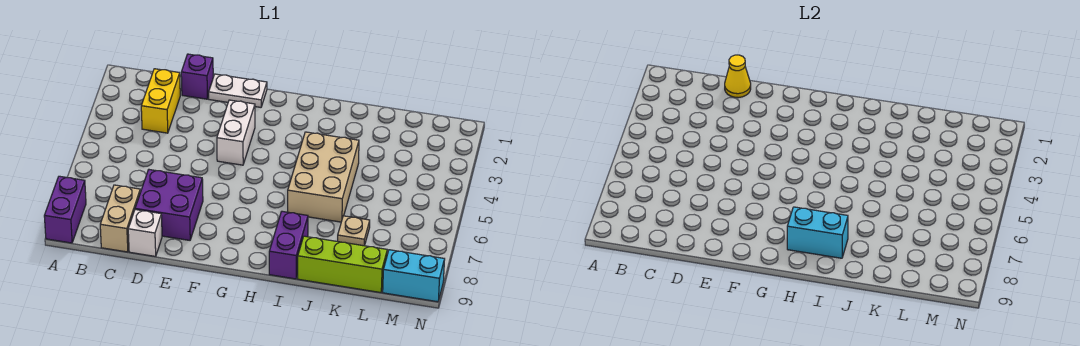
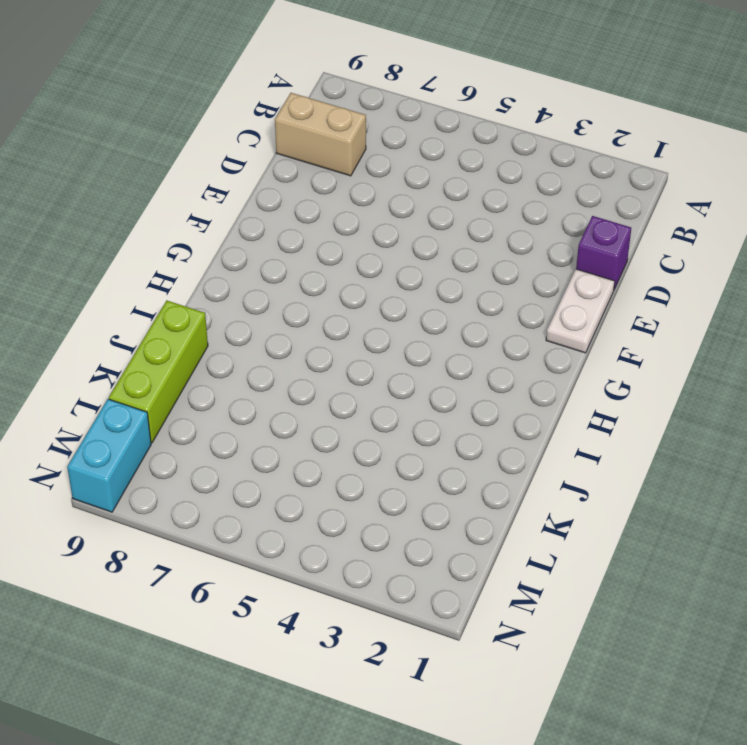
none -> purple 1x2 brick [44,176,86,243]
none -> yellow 1x2 brick [141,69,180,133]
none -> purple 2x2 brick [135,170,203,240]

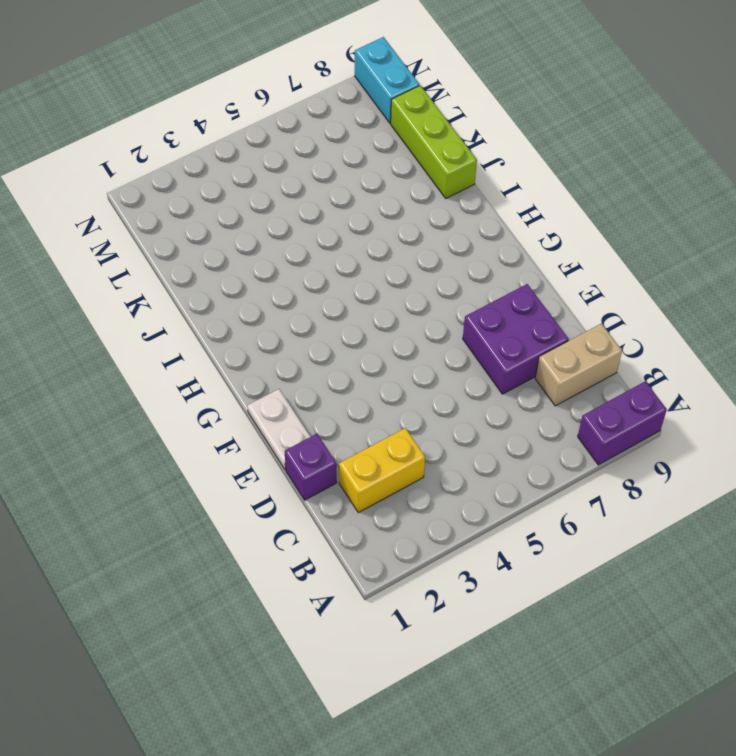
none -> white 1x1 brick [128,210,162,256]
none -> white 1x2 brick [217,100,255,165]
none -> tan 2x3 brick [288,132,359,222]

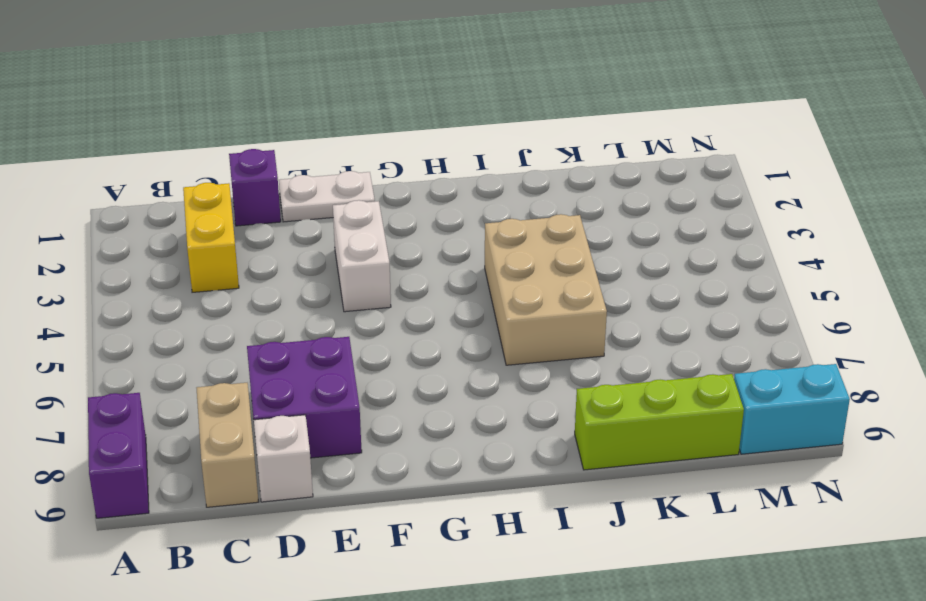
none -> purple 1x2 brick [269,211,308,279]
none -> tan 1x1 plate [338,216,370,246]
none -> yellow 1x1 cone [725,55,751,98]

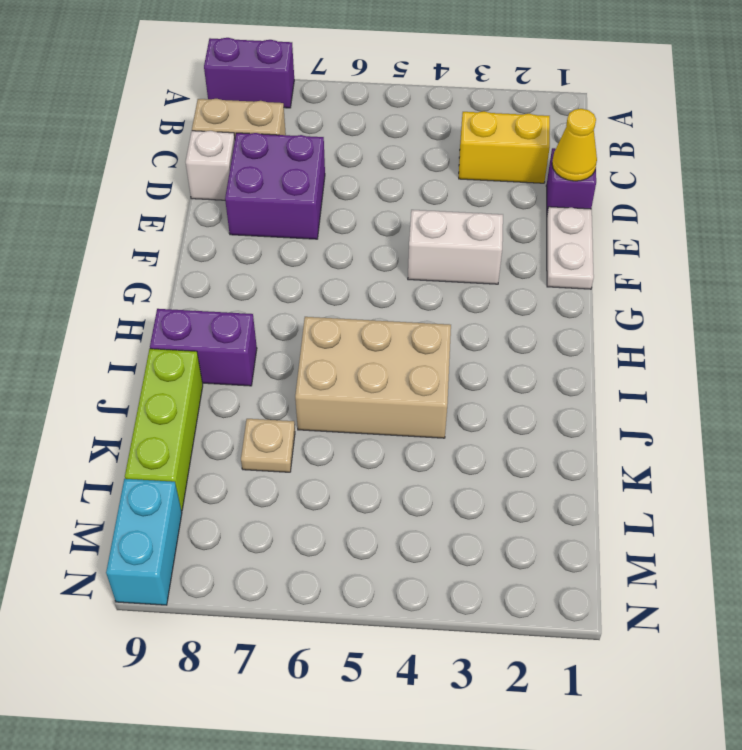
none -> cyan 1x2 brick [787,207,848,258]

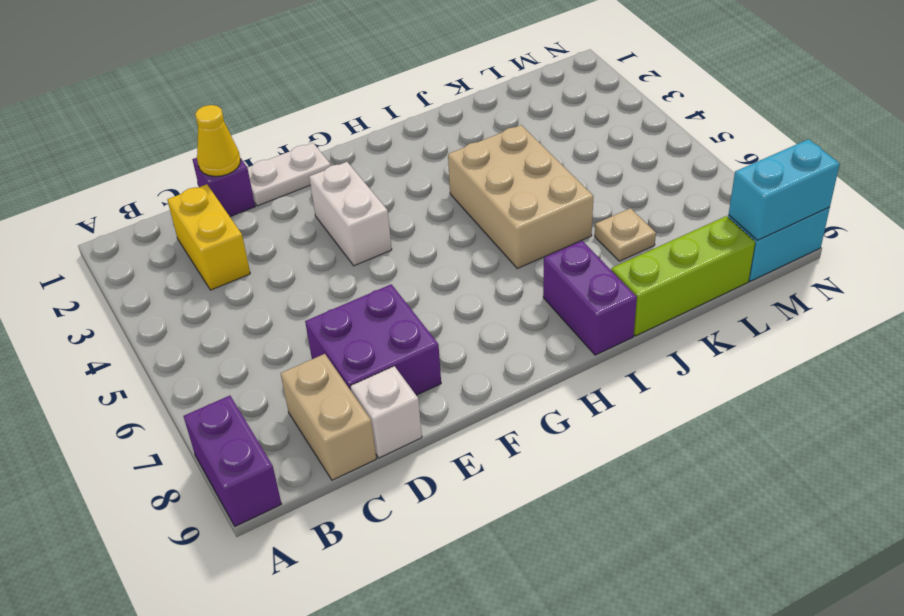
cyan 1x2 brick [729,139,840,240] -> cyan 1x2 brick moved to [787,207,848,258]

